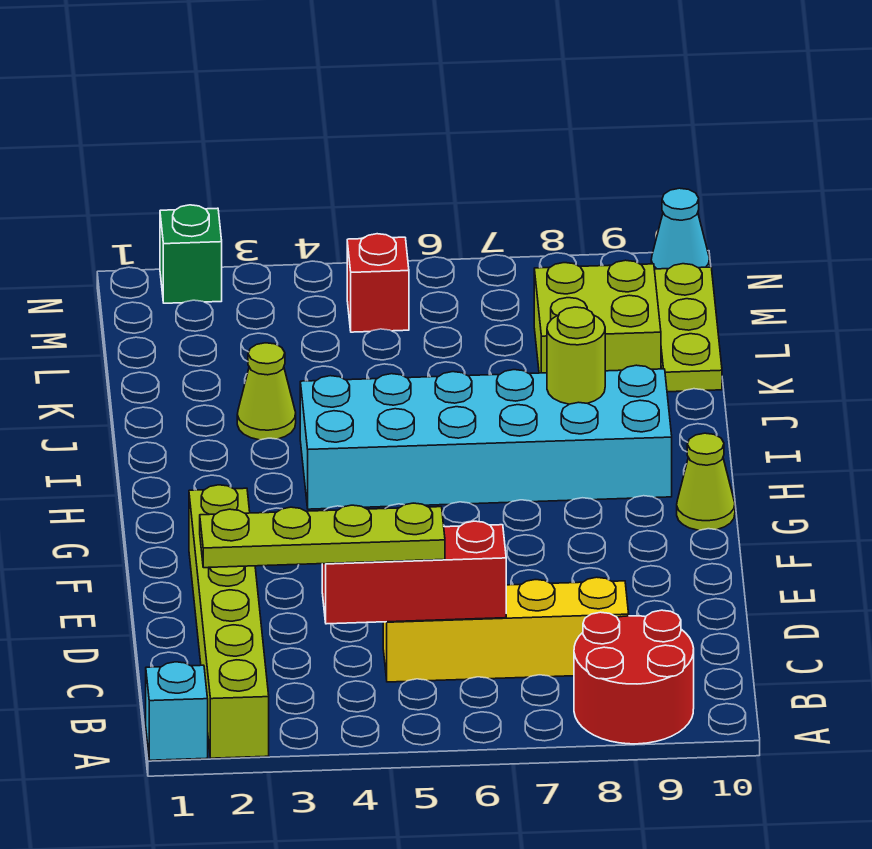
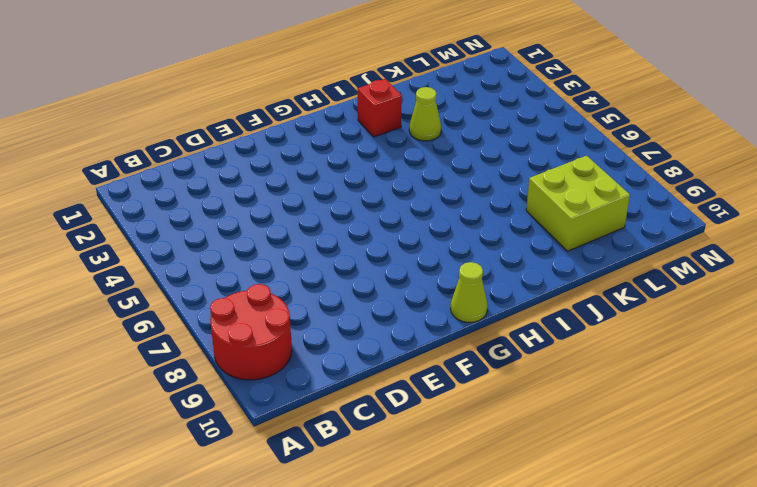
red 1x1 brick [357,79,402,137] -> red 1x1 brick moved to [347,234,409,332]
none -> cyan 1x1 brick [146,662,208,760]
none -> lime 1x6 brick [189,485,269,758]
none -> yellow 1x4 brick [383,577,629,682]

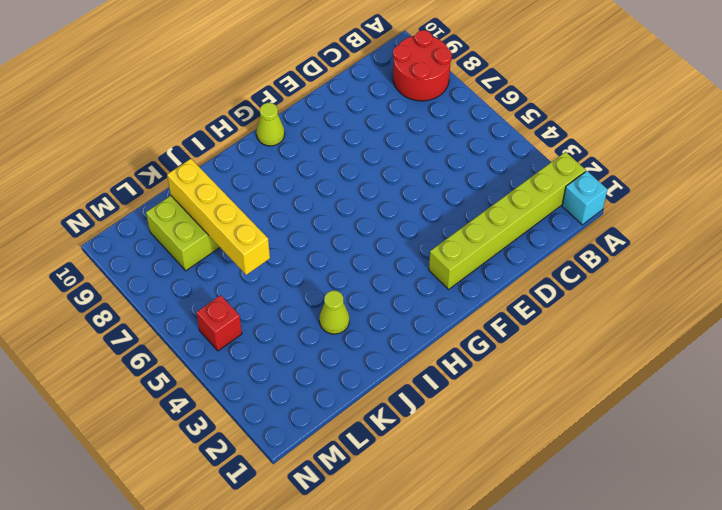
yellow 1x4 brick [167,159,270,275] -> yellow 1x4 brick moved to [383,577,629,682]
none -> cyan 2x6 brick [300,365,672,509]
none -> lime 1x3 plate [654,264,722,392]
none -> green 1x1 brick [160,205,222,303]

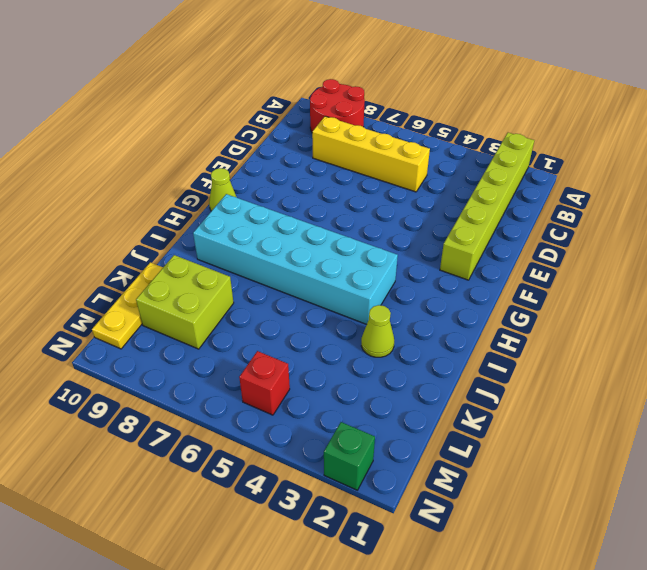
yellow 1x3 plate [92,262,163,349] -> lime 1x3 plate [654,264,722,392]
none -> cyan 1x1 brick [146,662,208,760]
none -> cyan 1x1 cone [651,188,710,269]
none -> red 1x3 brick [322,521,506,624]

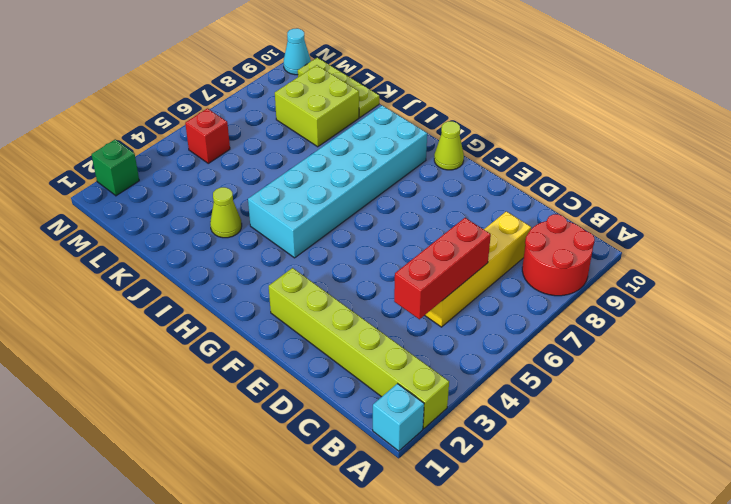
none -> lime 1x1 round brick [547,307,605,404]
none -> lime 1x4 plate [200,503,445,568]

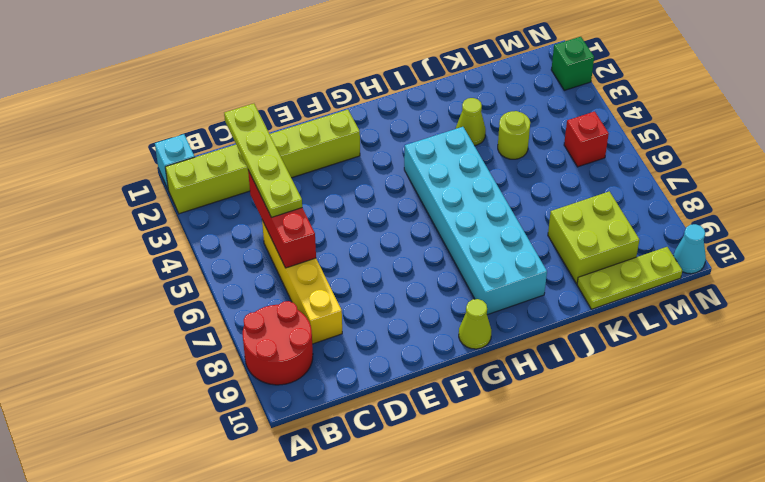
lime 1x1 round brick [498,111,530,159] -> lime 1x1 round brick moved to [547,307,605,404]

